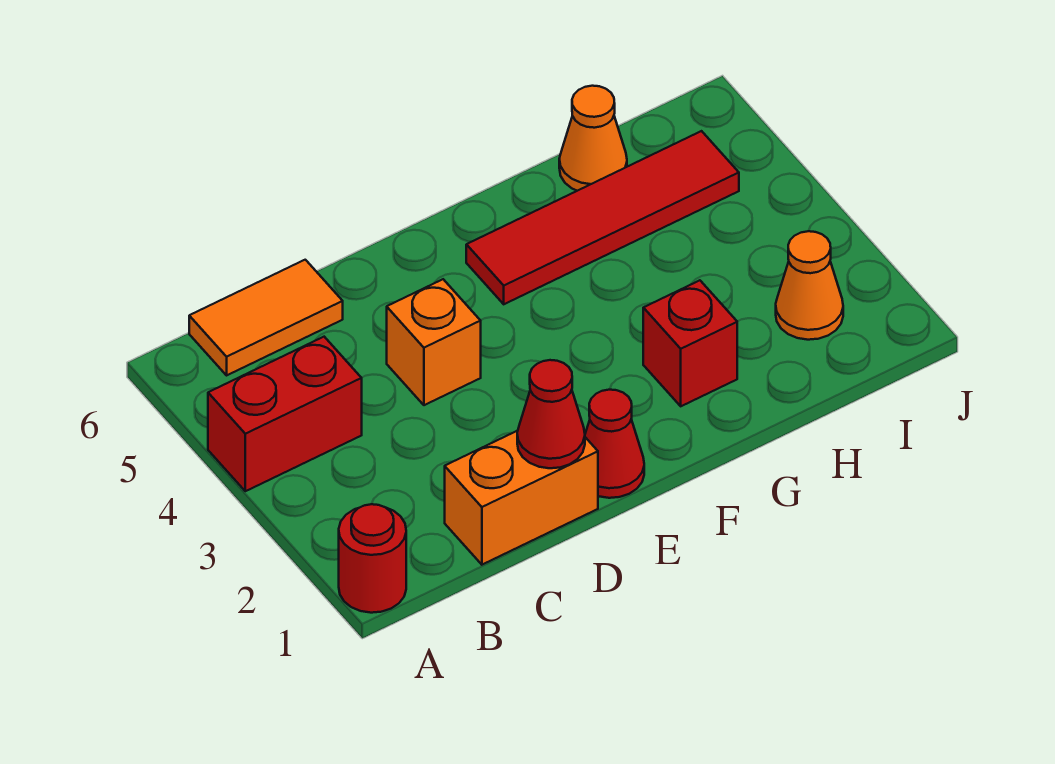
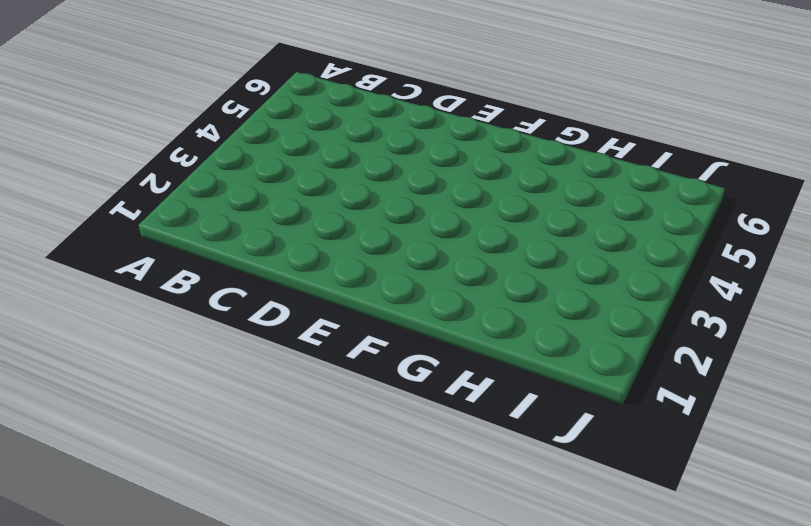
none -> red 1x1 round brick [339,504,406,613]
none -> red 1x2 brick [208,337,362,491]

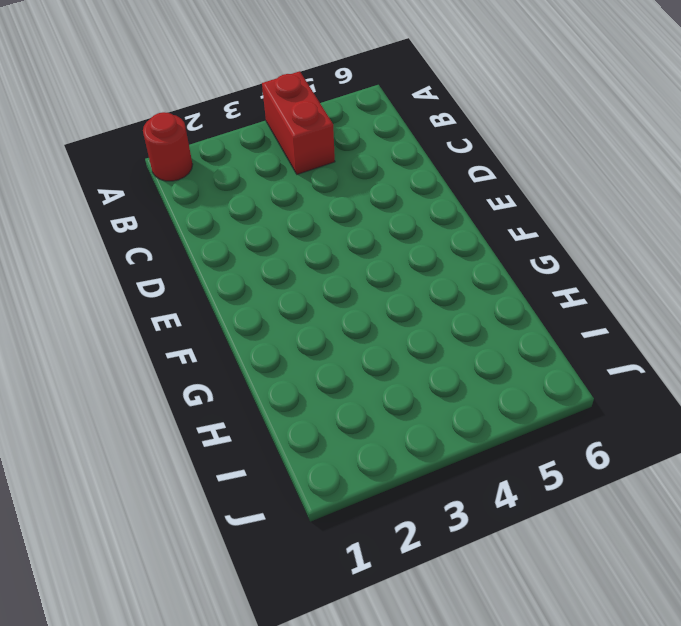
none -> orange 1x2 tile [189,260,343,375]
none -> orange 1x2 brick [445,431,598,565]

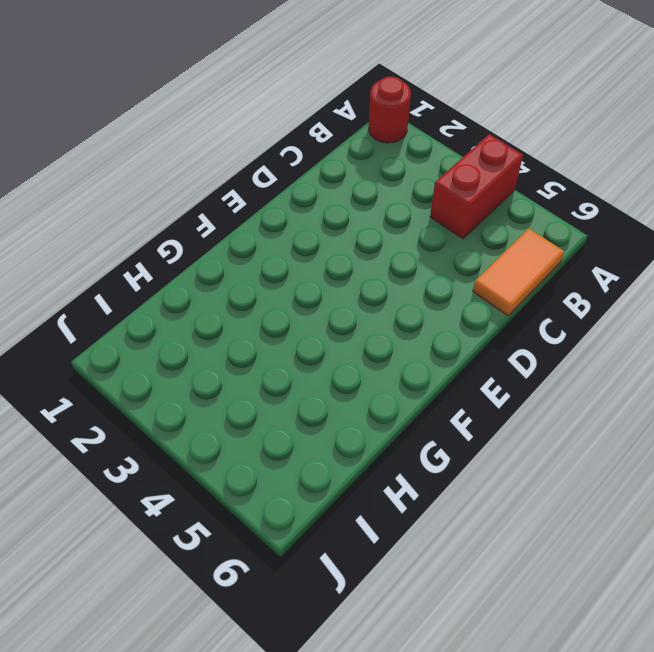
none -> orange 1x2 brick [445,431,598,565]
none -> orange 1x1 brick [387,279,481,405]

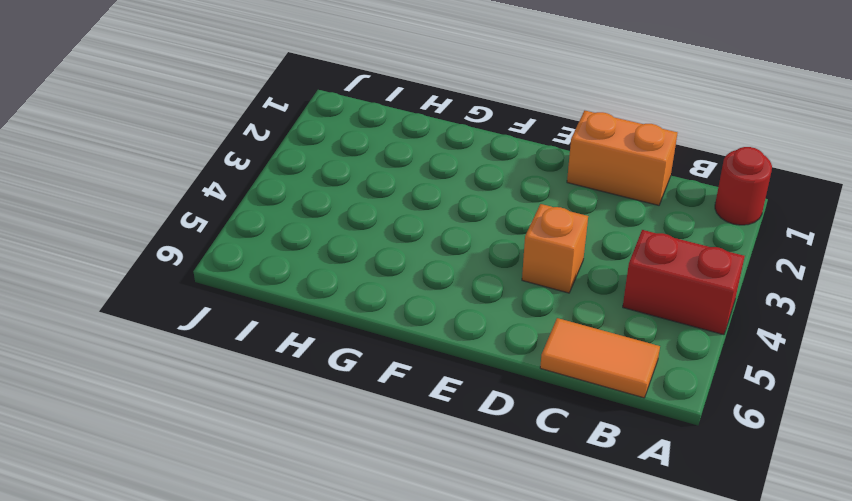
none -> red 1x1 cone [585,390,644,498]
none -> red 1x4 tile [466,131,739,304]

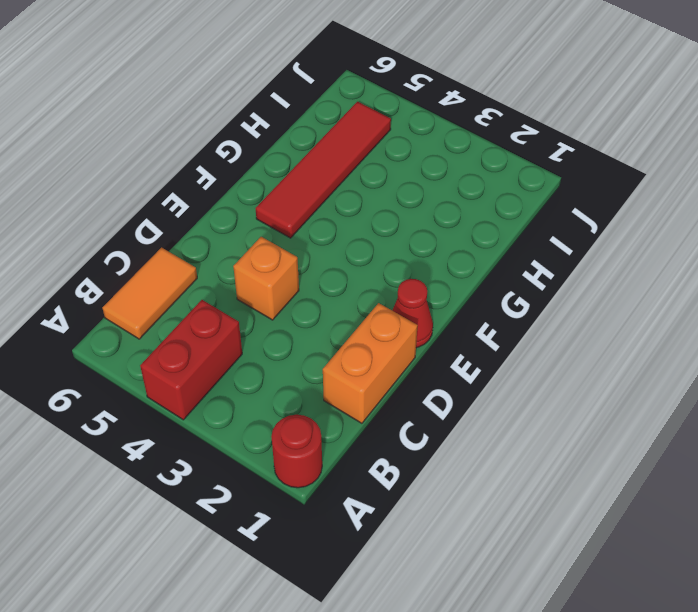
none -> red 1x1 brick [643,280,737,406]
none -> orange 1x1 cone [559,86,627,191]

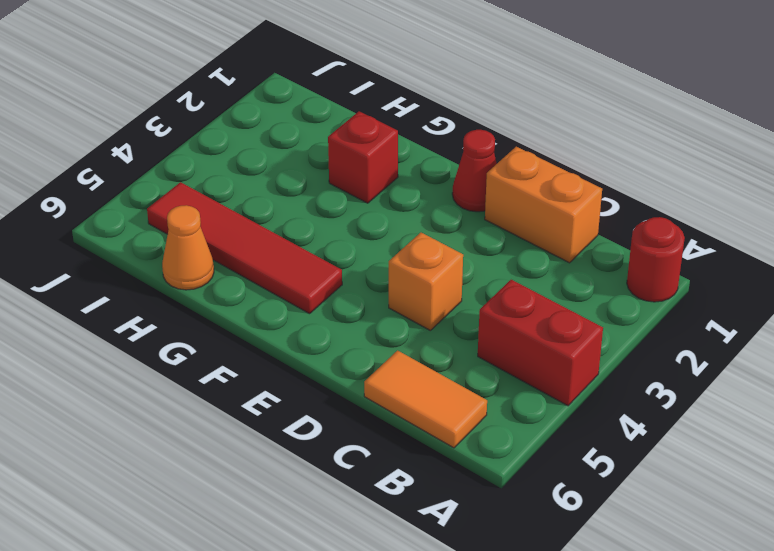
none -> orange 1x1 cone [776,231,843,340]
none -> red 1x1 cone [517,360,585,468]

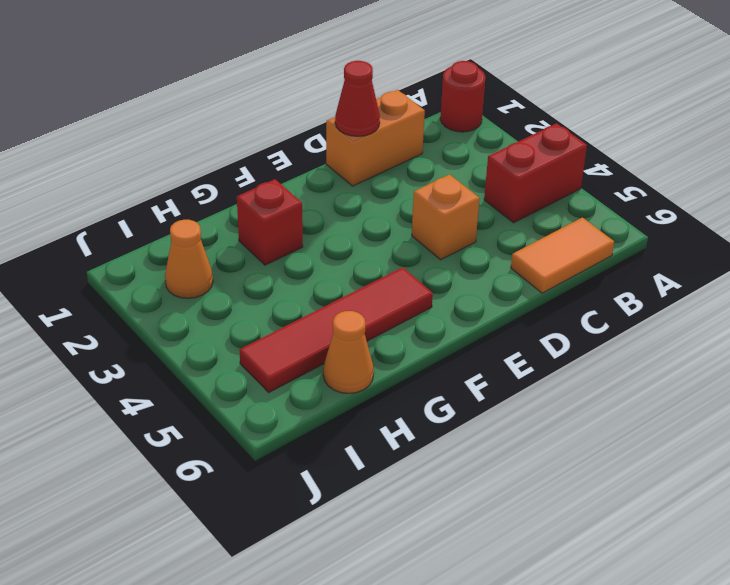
none -> red 1x1 cone [585,390,644,498]

